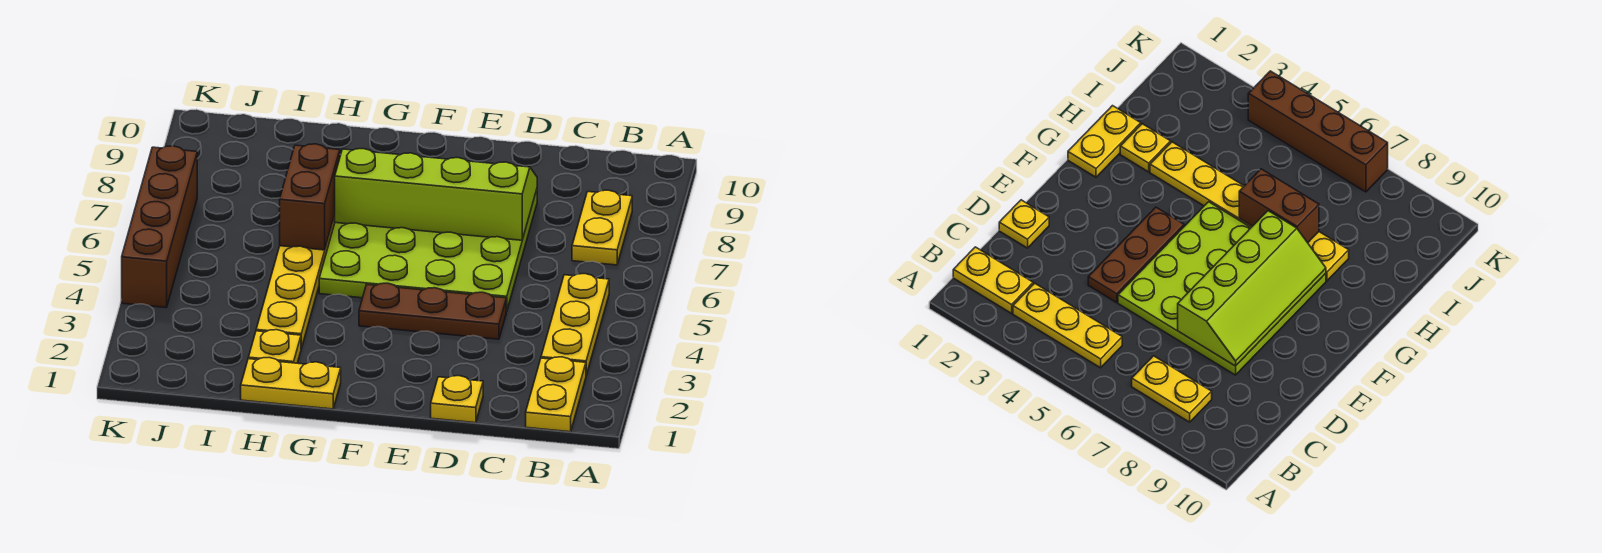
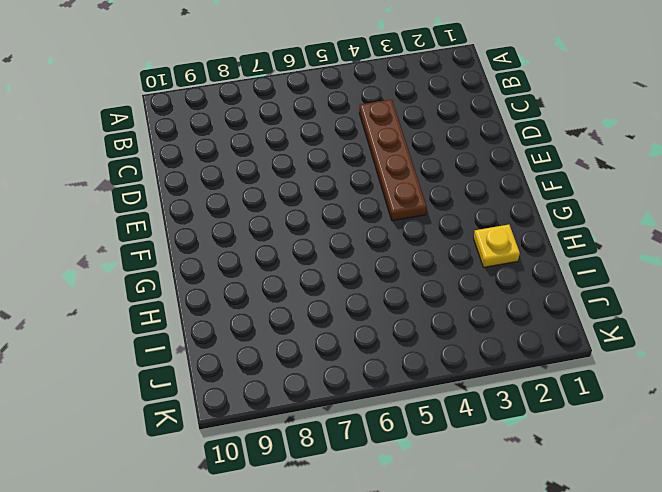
brown 1x4 plate [359,100,427,221] -> brown 1x3 plate [359,283,506,339]
none -> yellow 1x2 plate [526,357,586,432]
none -> yellow 1x3 plate [541,274,609,375]
none -> yellow 1x2 plate [572,190,632,265]

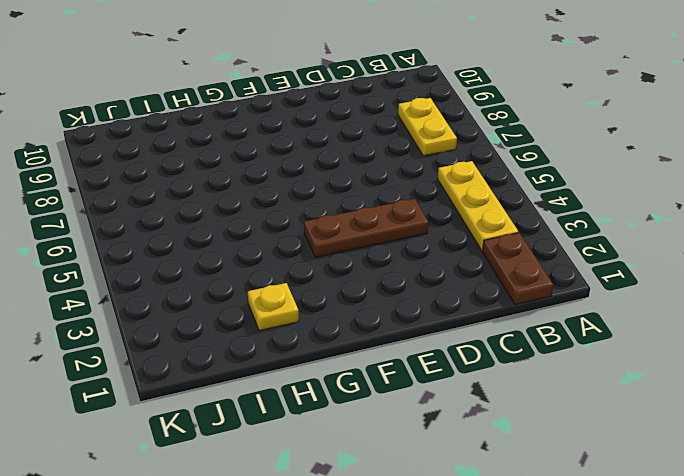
brown 1x2 plate [482,233,553,305] -> yellow 1x2 plate [526,357,586,432]
none -> yellow 1x1 plate [431,376,483,423]
none -> lime 4x4 plate [319,190,537,312]
none -> yellow 1x2 plate [241,358,341,409]

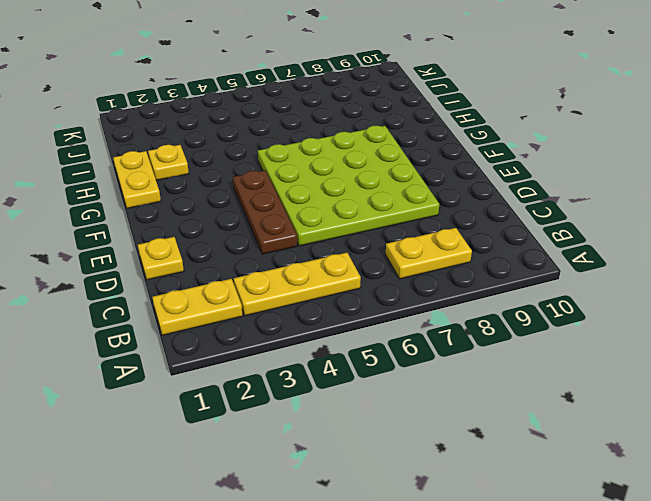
none -> yellow 1x6 plate [256,216,335,348]
none -> brown 1x4 brick [122,146,197,308]
none -> lime 2x4 slope [334,149,537,240]

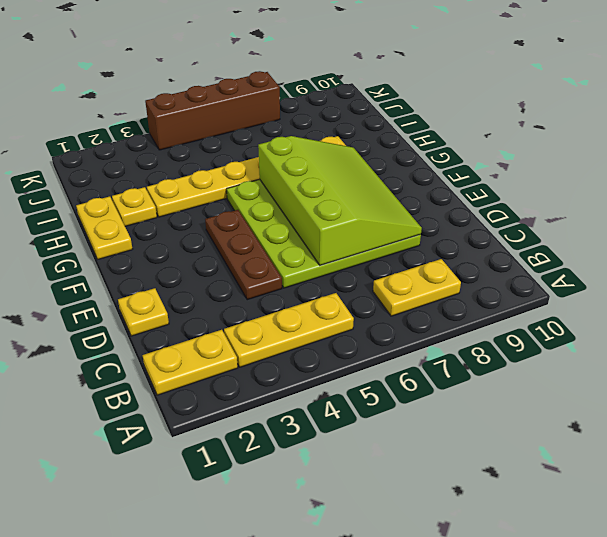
lime 3x4 slope [258,136,422,265] -> lime 2x4 slope [334,149,537,240]
none -> brown 1x2 brick [280,144,340,250]

